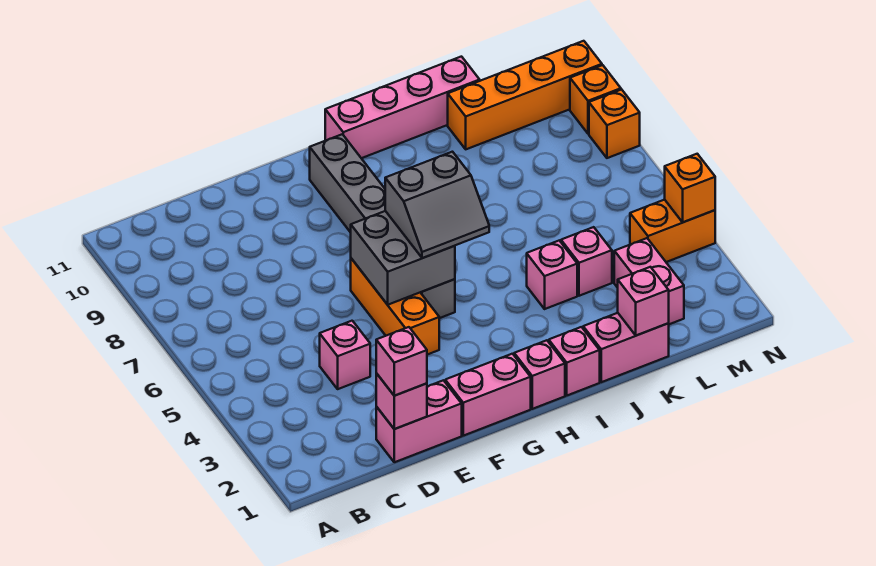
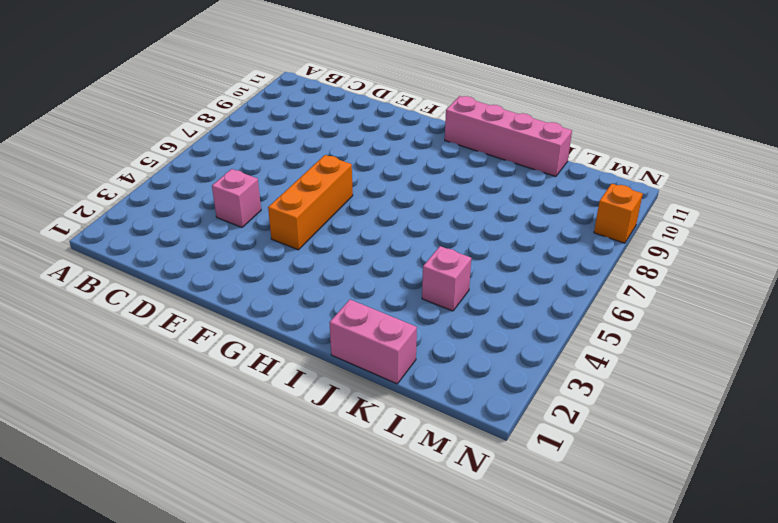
none -> pink 1x2 brick [376,380,462,462]
none -> pink 1x2 brick [445,354,531,436]
none -> grey 1x6 brick [310,134,455,318]

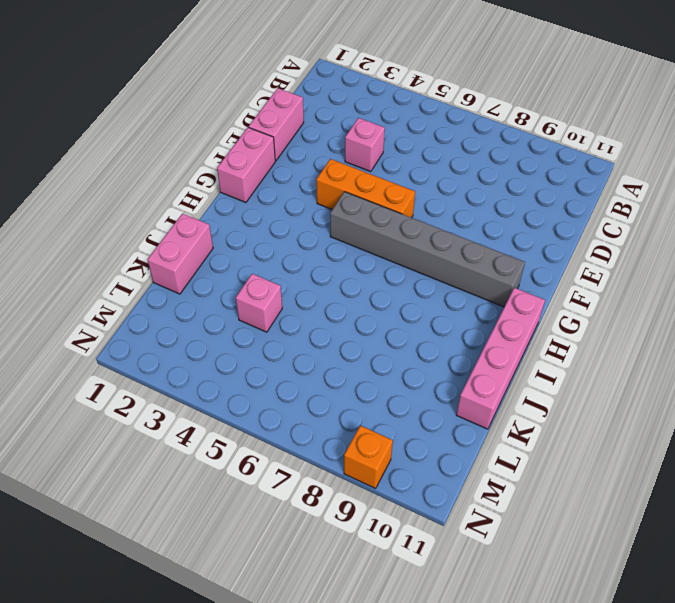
none -> pink 1x1 brick [514,340,565,409]
none -> pink 1x1 brick [548,327,600,395]
none -> pink 1x1 brick [527,241,577,309]

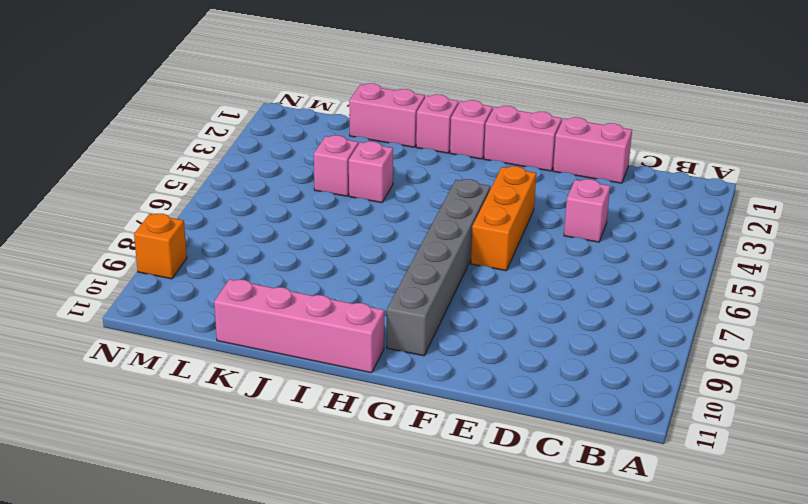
none -> orange 1x4 brick [448,41,602,149]
none -> pink 1x2 brick [614,238,684,324]
none -> orange 1x2 brick [630,200,715,262]

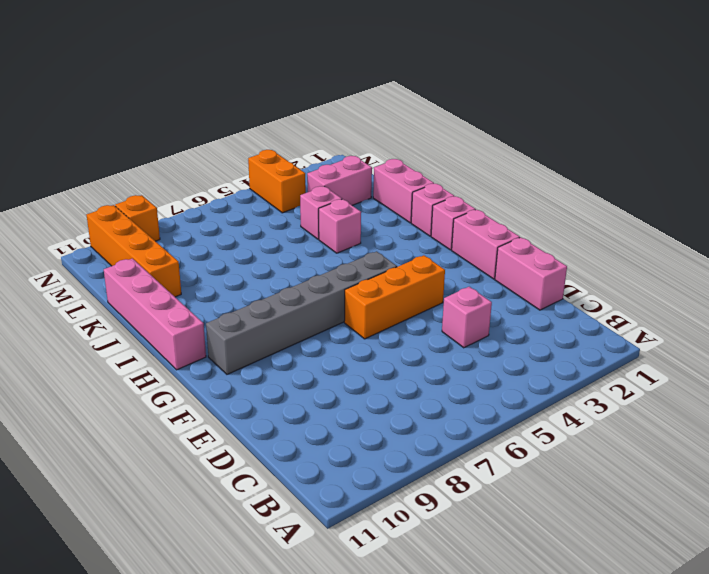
none -> orange 1x1 brick [589,90,640,158]
none -> pink 1x1 brick [376,373,427,429]
none -> grey 2x2 brick [351,211,455,305]

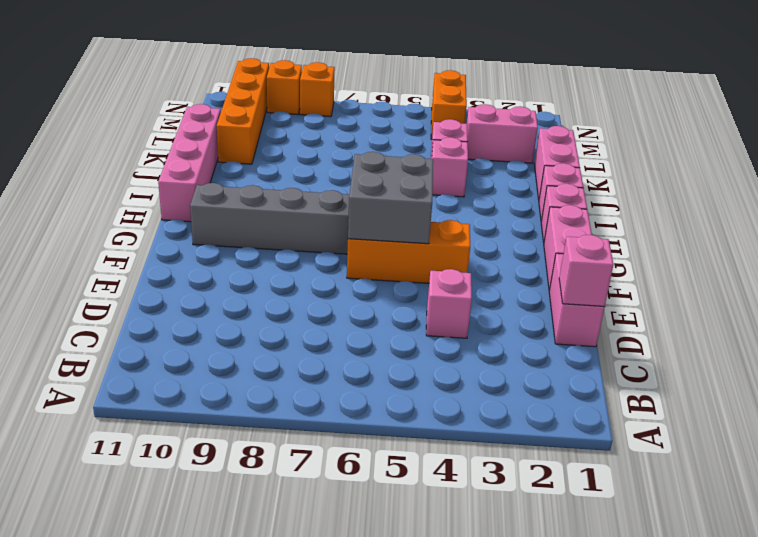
none -> pink 1x1 brick [618,267,669,336]
none -> orange 1x1 brick [665,154,715,222]
none -> pink 1x1 brick [376,327,427,396]

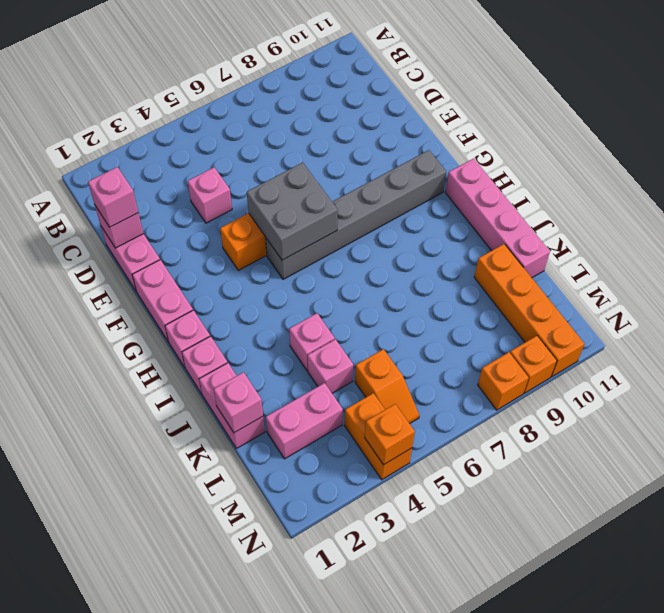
orange 1x2 slope [355,349,419,424] -> none
none -> grey 2x2 slope [385,152,489,258]

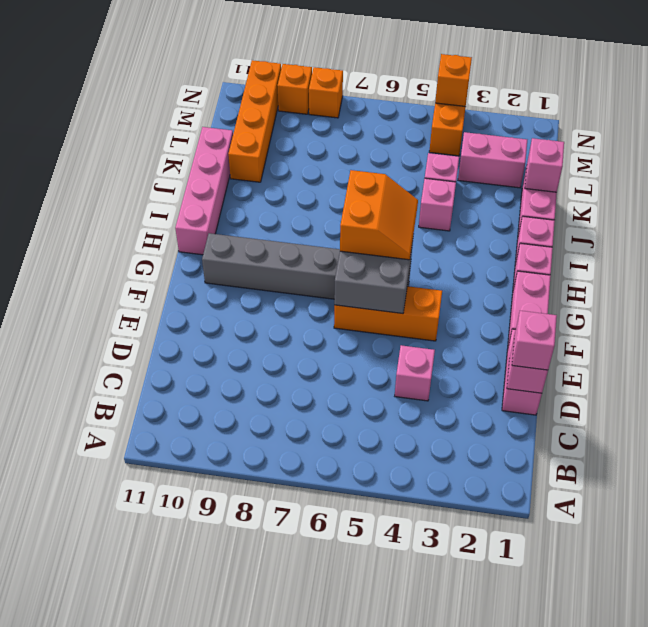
orange 2x2 slope [340,170,418,260] -> grey 2x2 slope [385,152,489,258]

